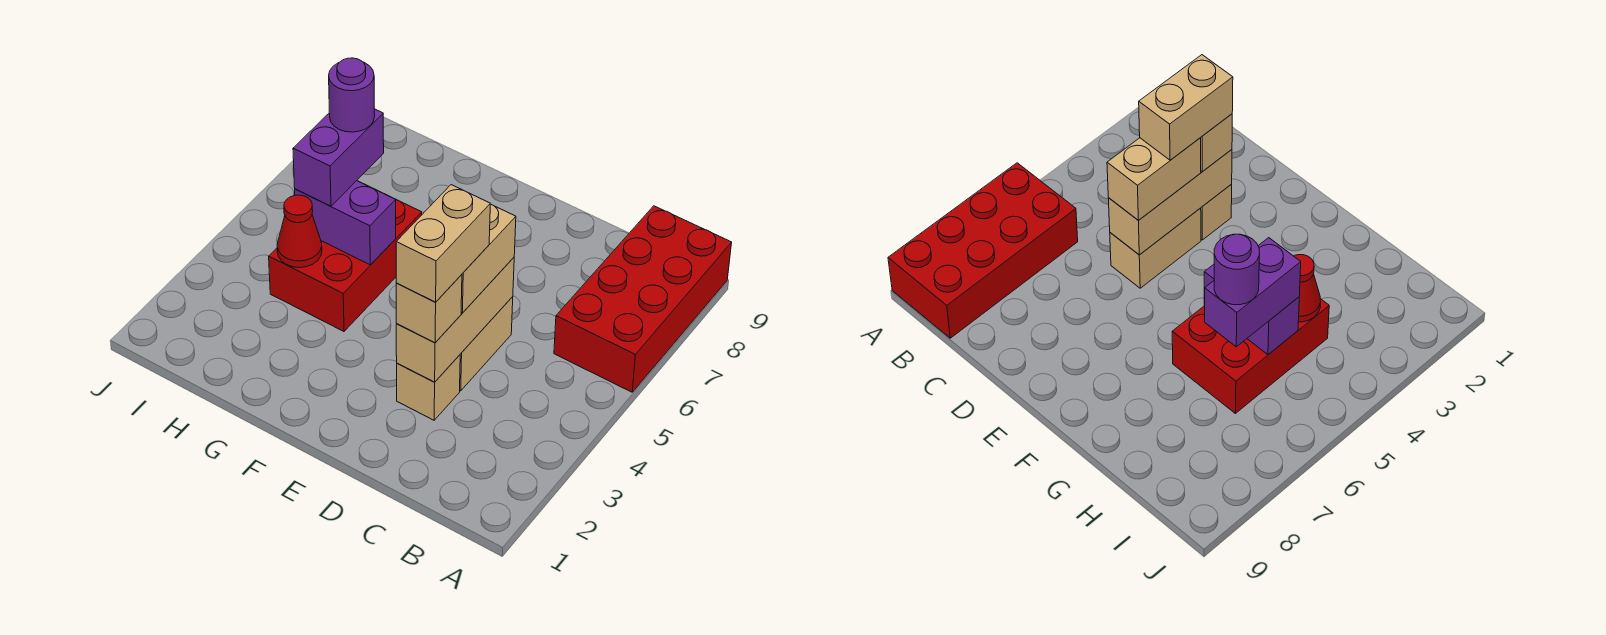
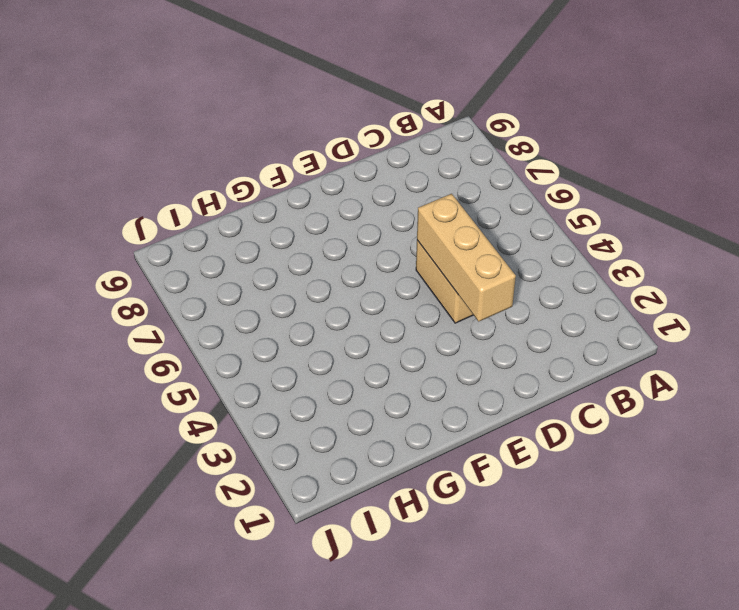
none -> red 2x4 brick [554,206,732,392]
none -> tan 1x1 brick [397,355,460,420]
none -> red 2x3 brick [269,199,422,331]

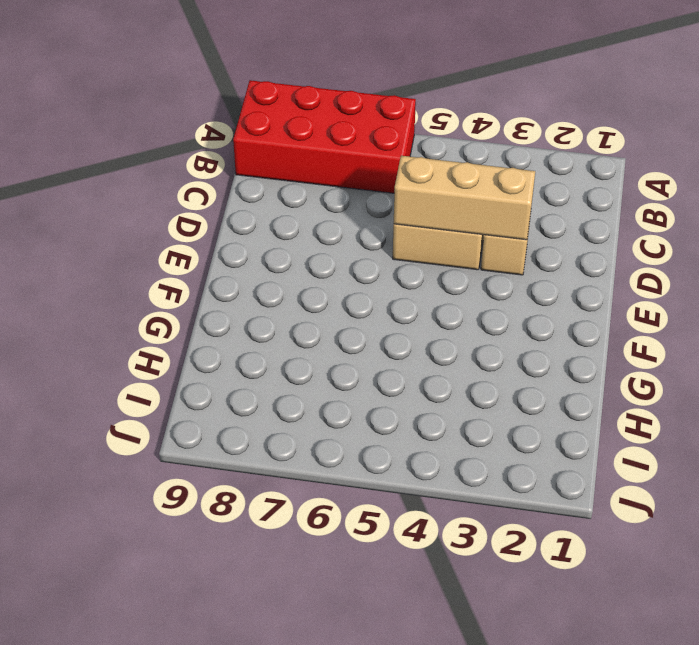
none -> red 2x3 brick [269,199,422,331]
none -> purple 1x2 brick [295,181,396,265]
none -> red 1x1 cone [277,195,322,268]

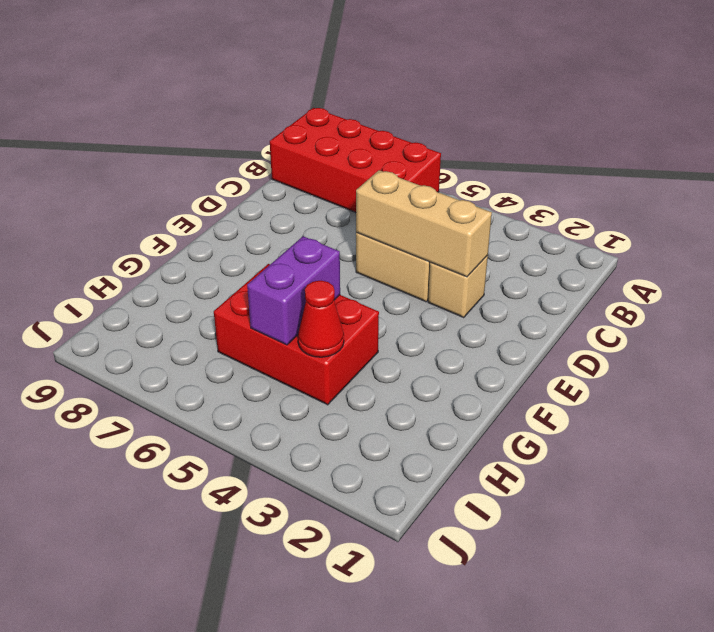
none -> tan 1x1 brick [396,275,462,343]
none -> tan 1x2 brick [461,204,516,313]
none -> purple 1x2 brick [293,109,384,206]

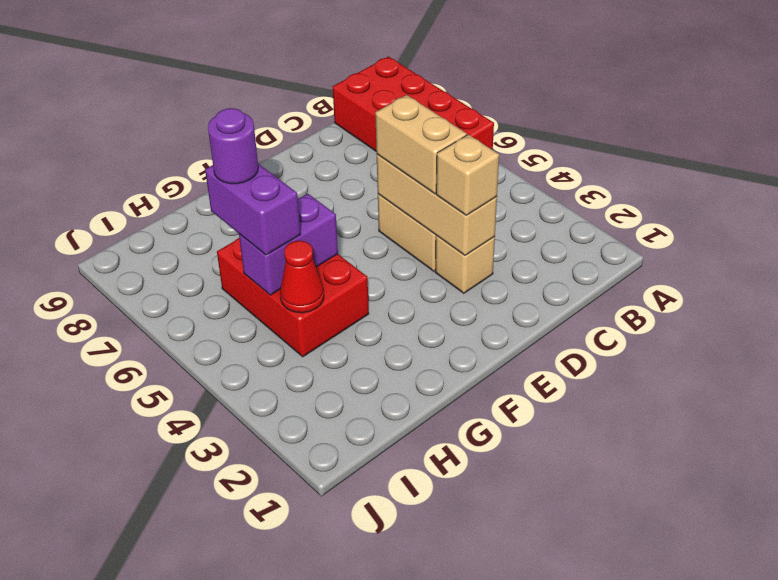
none -> tan 1x2 brick [396,185,490,302]

